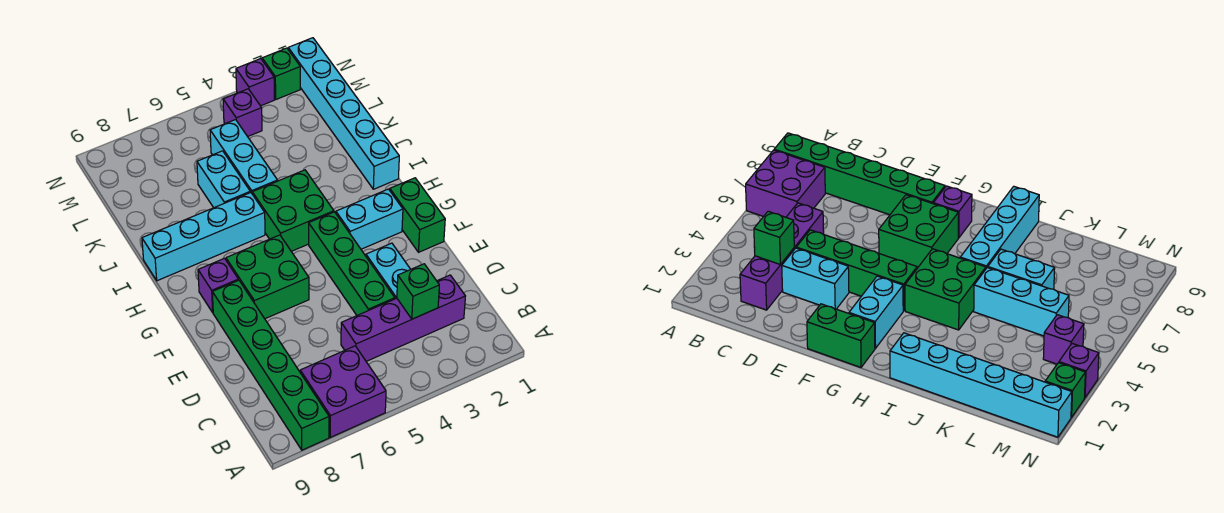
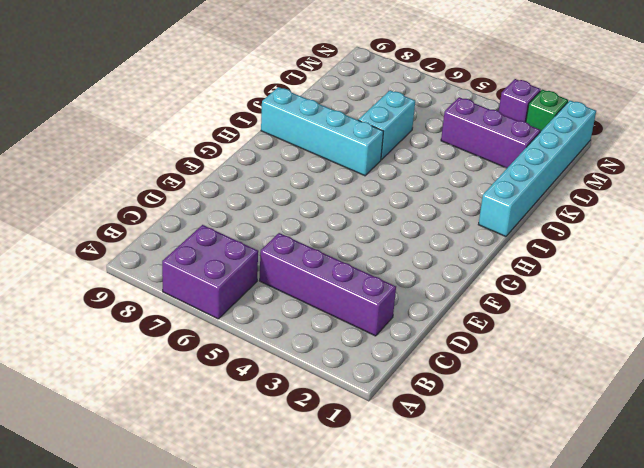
purple 1x3 brick [441,97,541,168] -> none
none -> green 1x6 brick [212,280,329,450]
none -> cyan 1x2 brick [366,243,411,299]
none -> green 1x4 brick [309,212,395,315]

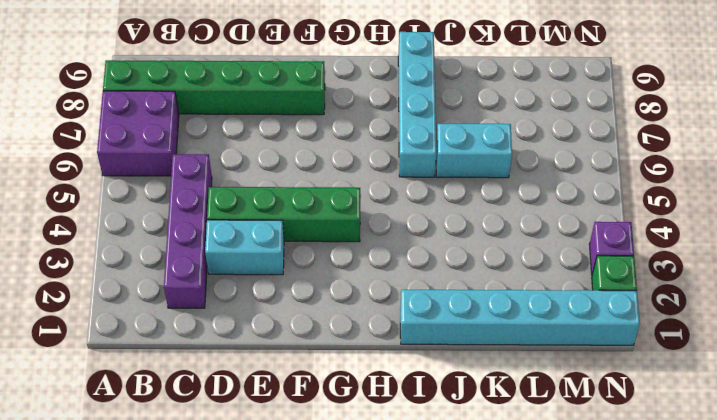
none -> green 1x2 brick [390,178,445,252]
none -> green 2x2 brick [226,235,309,319]
none -> cyan 1x2 brick [336,189,403,249]

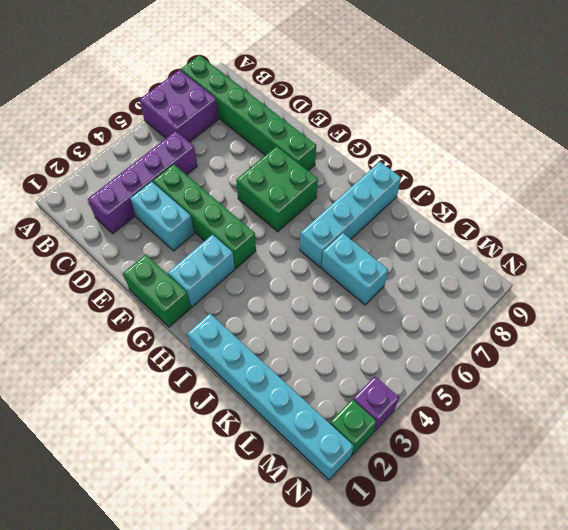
none -> purple 1x1 brick [198,258,238,312]
none -> green 2x2 brick [252,170,334,251]
none -> cyan 1x3 brick [210,120,278,193]

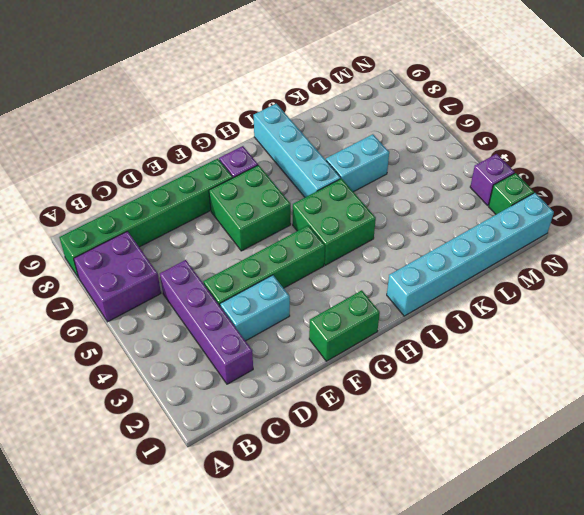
none -> cyan 1x2 brick [336,189,403,249]
none -> cyan 1x3 brick [210,120,278,193]
none -> purple 1x1 brick [223,89,262,137]

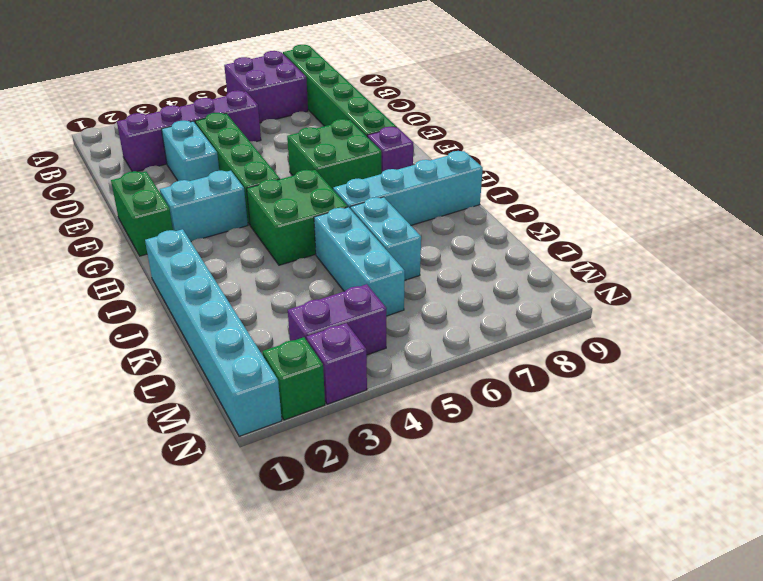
purple 1x2 brick [288,284,387,355] -> purple 1x1 brick [223,89,262,137]
none -> green 1x1 brick [397,264,439,319]

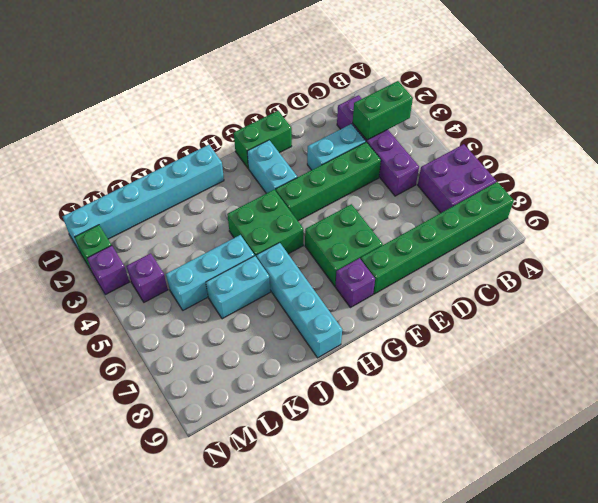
green 1x2 brick [353,81,413,140] -> green 1x1 brick [397,264,439,319]

